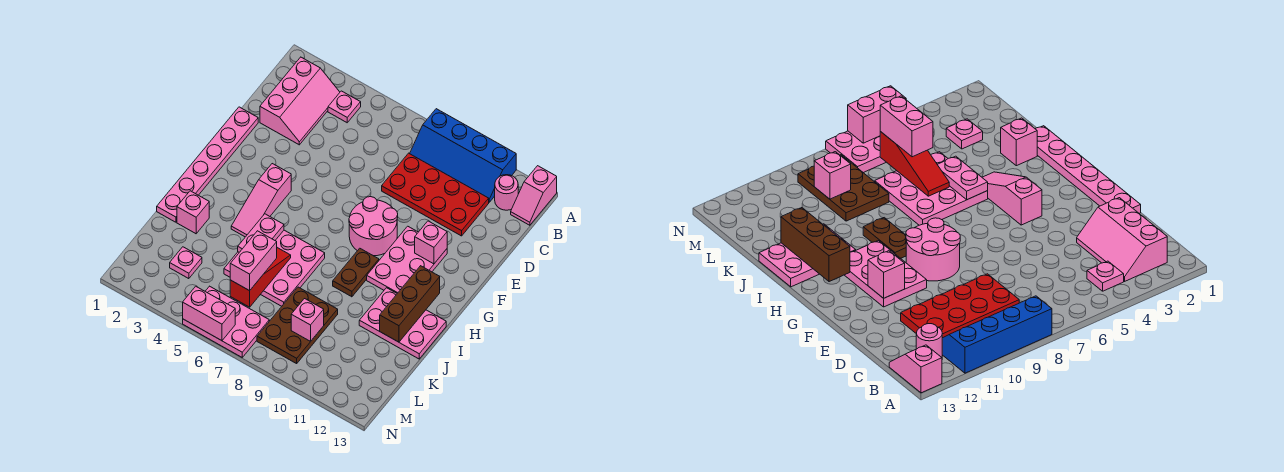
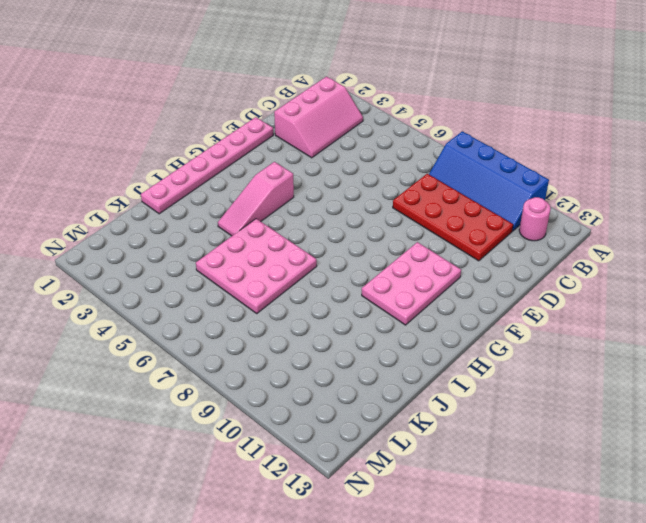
none -> pink 1x2 slope [511,166,557,225]
none -> pink 1x1 plate [328,91,361,123]
none -> pink 2x2 round brick [349,197,398,256]

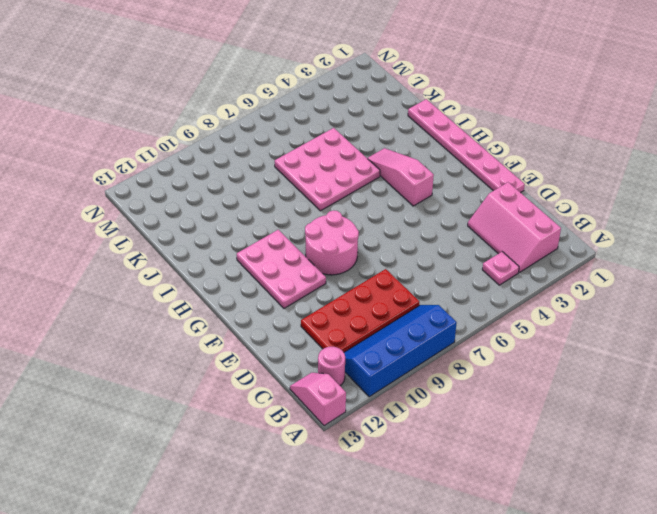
none -> brown 1x2 plate [333,248,379,297]
none -> pink 2x3 plate [359,288,446,359]
none -> pink 1x1 brick [177,191,209,234]

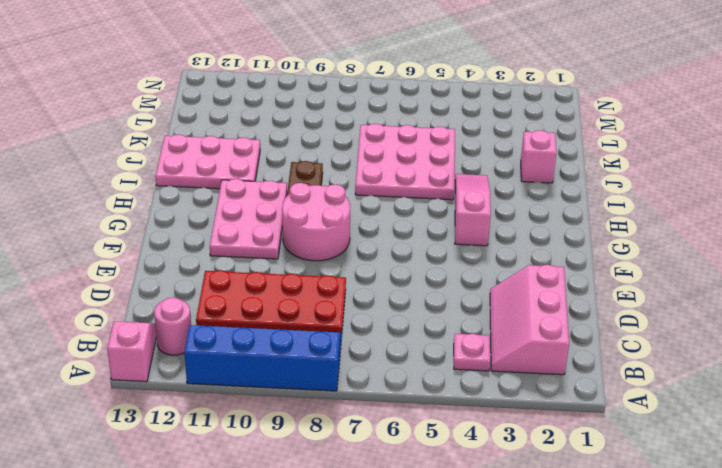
none -> pink 1x6 plate [157,107,258,222]
none -> brown 2x3 plate [257,287,338,364]
none -> pink 1x1 plate [170,247,202,279]

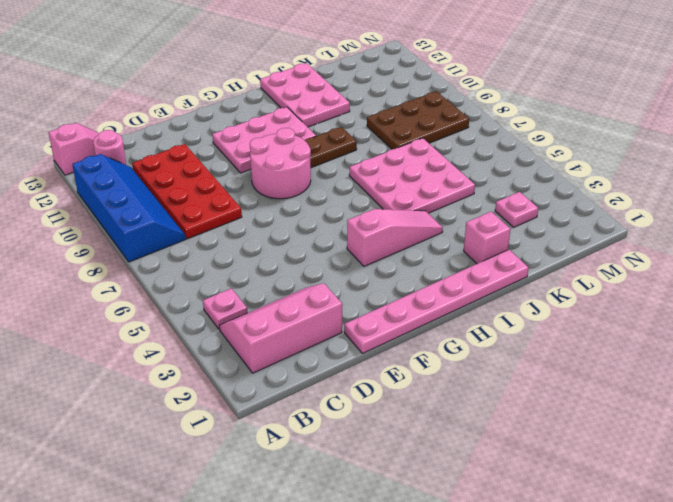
none -> pink 2x3 plate [183,286,269,357]
none -> pink 1x1 brick [415,221,447,264]
none -> brown 1x3 brick [380,266,440,342]

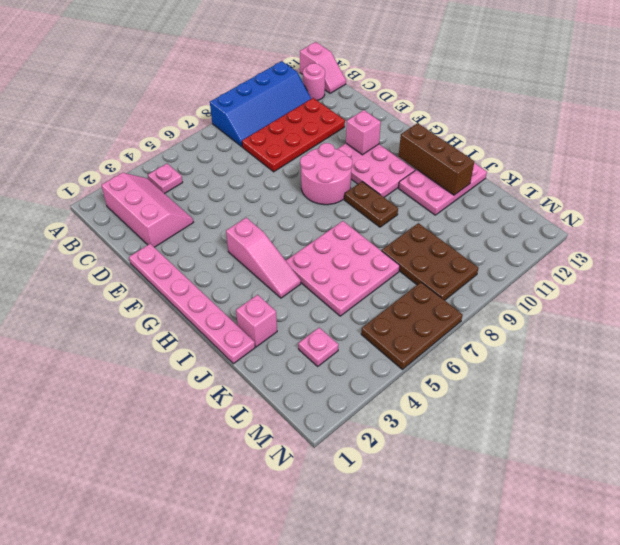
brown 2x3 plate [361,282,463,369] -> pink 2x3 plate [183,286,269,357]
none -> pink 1x2 plate [238,214,284,252]
none -> red 1x3 slope [230,248,291,307]
none -> pink 1x1 brick [291,299,324,342]

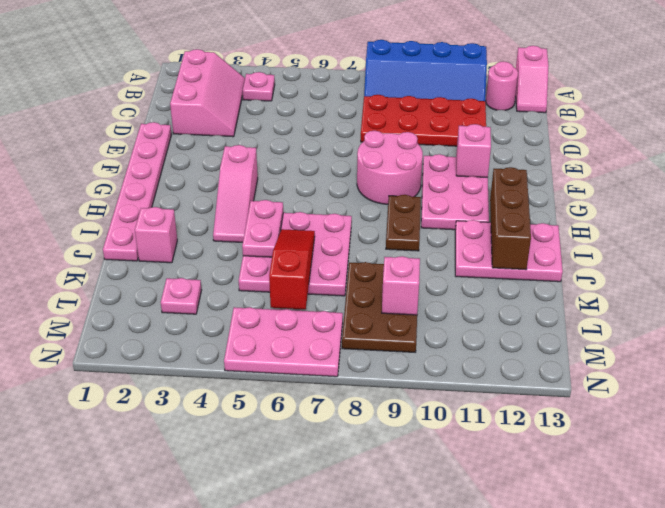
none -> pink 1x2 brick [183,286,235,341]
none -> pink 1x2 brick [230,231,277,291]

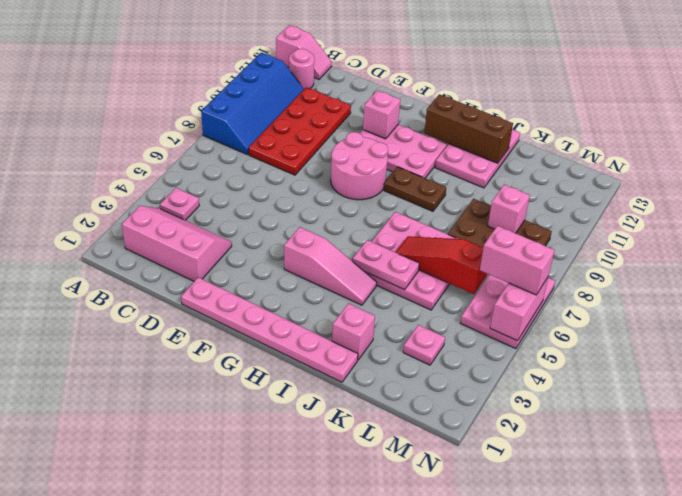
pink 1x2 brick [480,226,554,295] -> pink 1x2 brick moved to [230,231,277,291]

